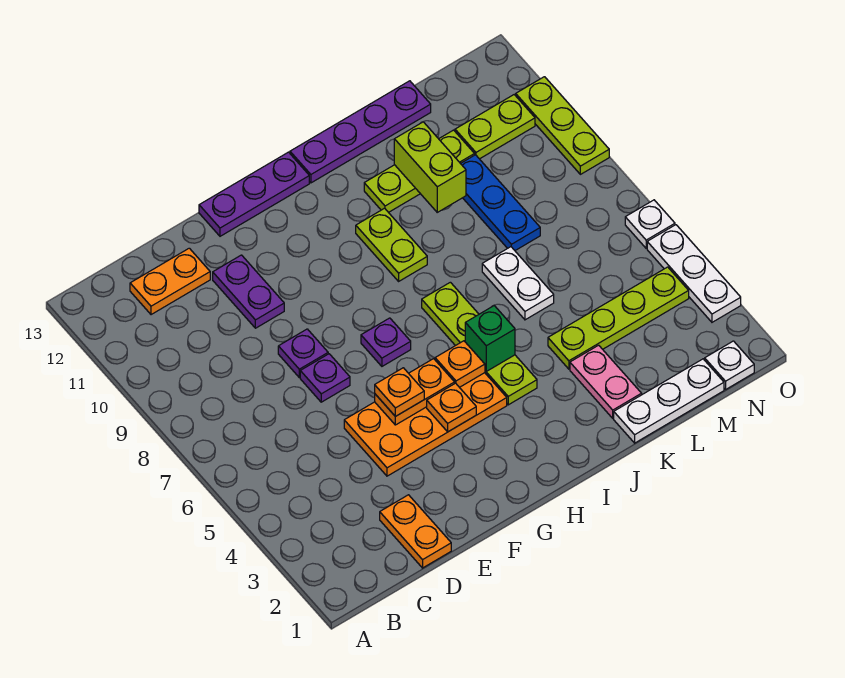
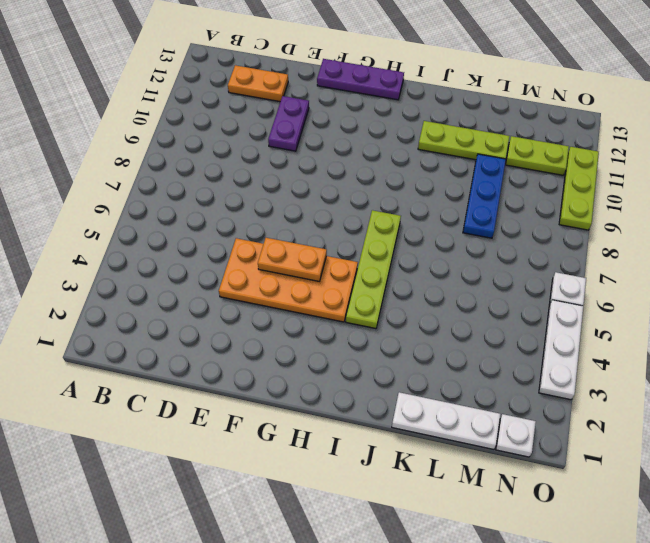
none -> orange 1x2 plate [380,495,451,568]
none -> purple 1x1 plate [300,354,350,402]
none -> purple 1x1 plate [278,329,328,377]

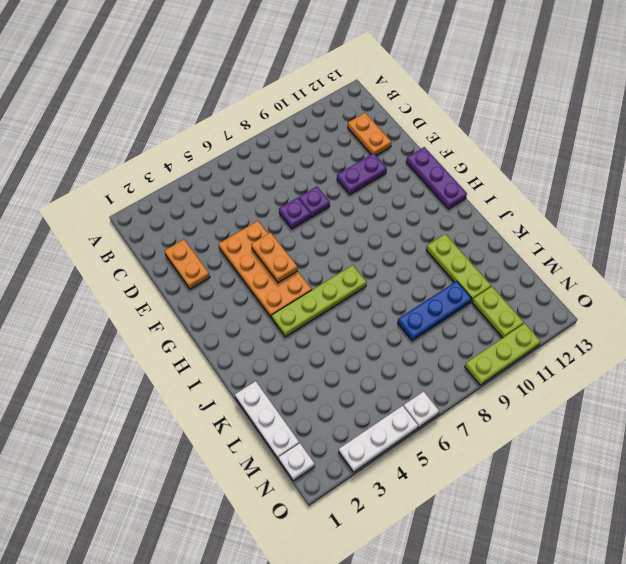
orange 1x2 plate [165,240,210,289] -> orange 1x2 plate turned to [380,495,451,568]
none -> purple 1x1 plate [361,318,411,366]
none -> lime 1x2 plate [356,208,427,281]
none -> purple 1x4 plate [290,81,431,183]

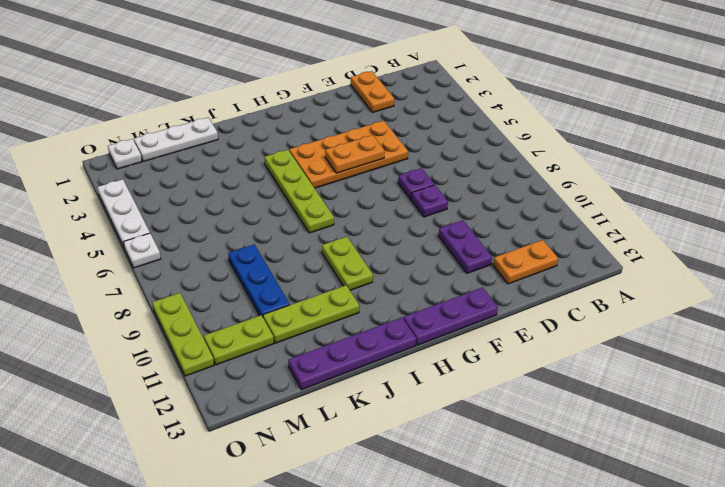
none -> purple 1x1 plate [361,318,411,366]
none -> pink 1x2 plate [570,345,642,418]
none -> lime 1x4 plate [548,267,689,369]

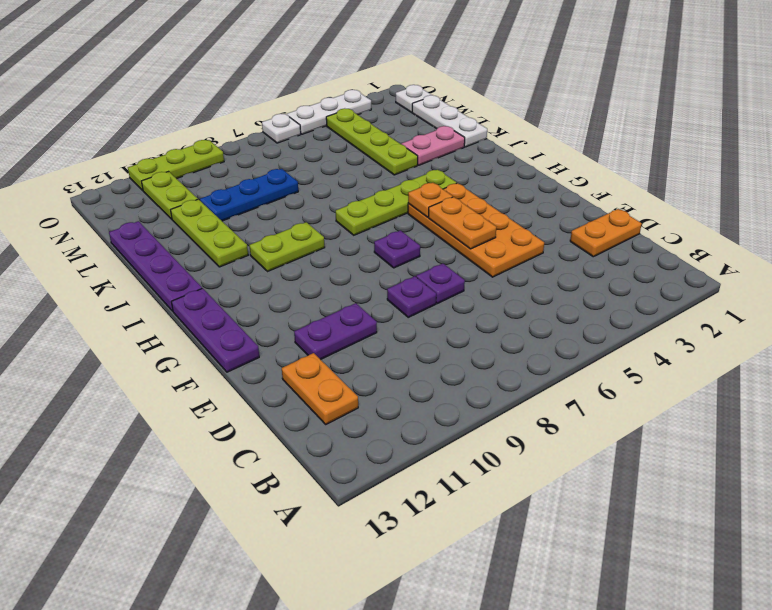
none -> white 1x2 plate [482,247,554,320]
none -> orange 1x1 plate [427,383,476,432]
none -> green 1x1 brick [465,306,515,372]

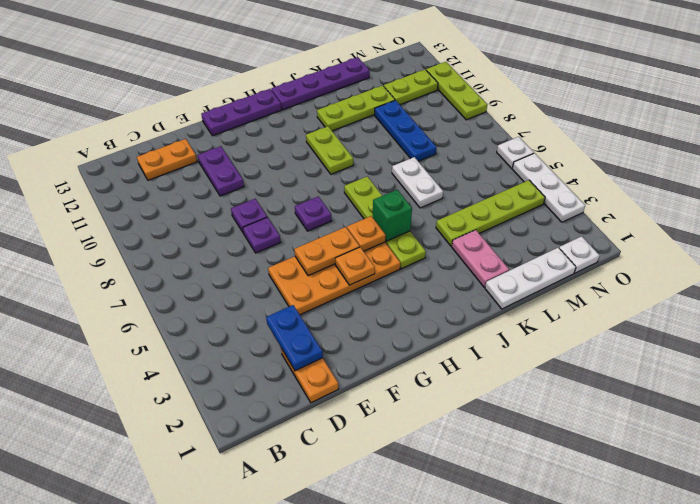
blue 1x2 plate [266,305,323,371] -> none
none -> lime 1x2 brick [394,122,466,212]
none -> orange 1x1 plate [375,368,424,416]

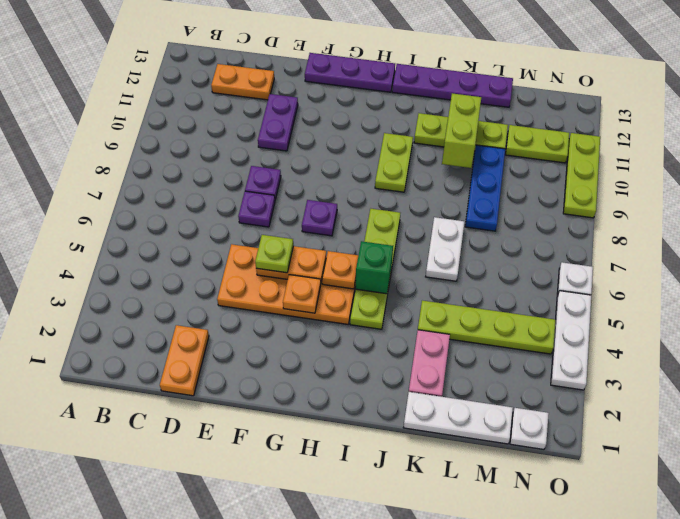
lime 1x1 plate [255,235,293,273] -> orange 1x1 plate [375,368,424,416]

